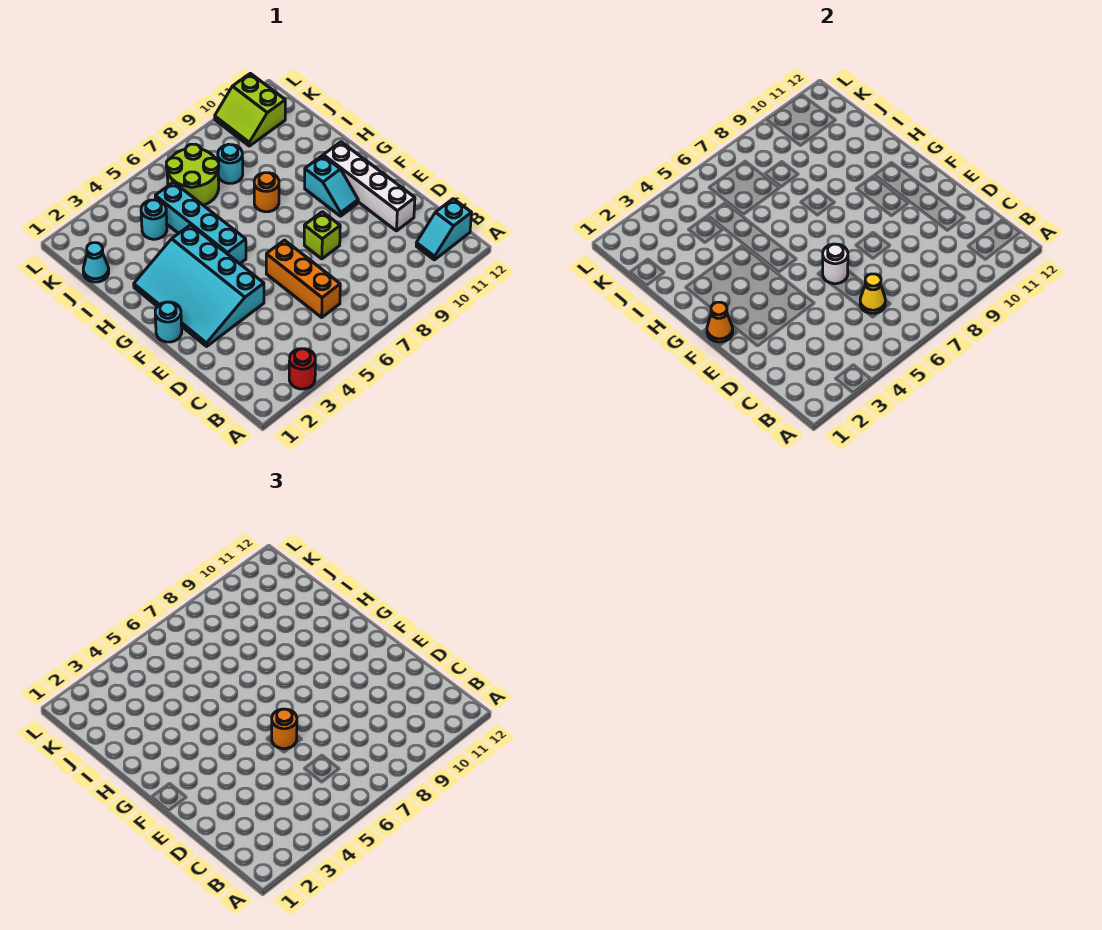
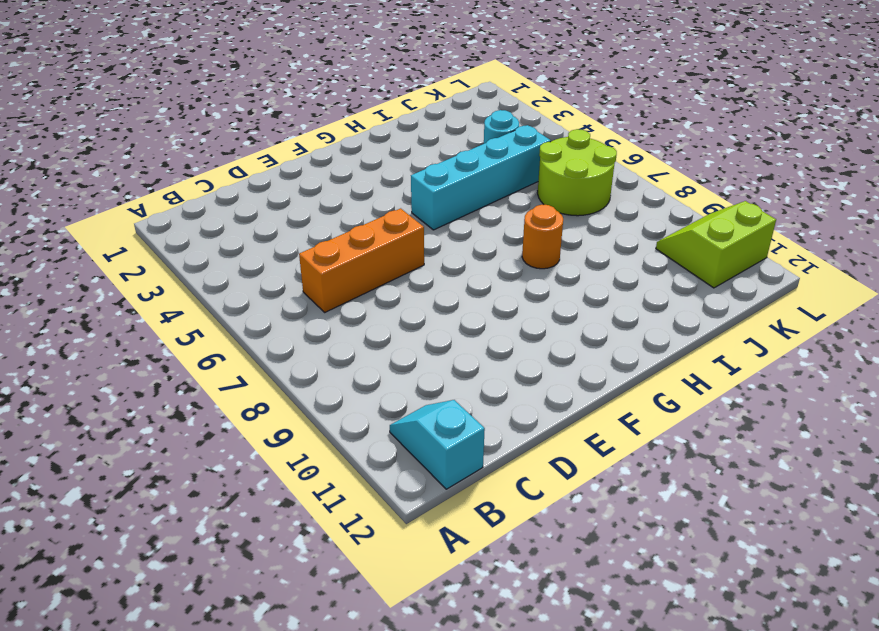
none -> red 1x1 round brick [289,349,315,389]
none -> white 1x4 brick [323,142,415,231]
none -> cyan 3x4 slope [134,225,264,346]

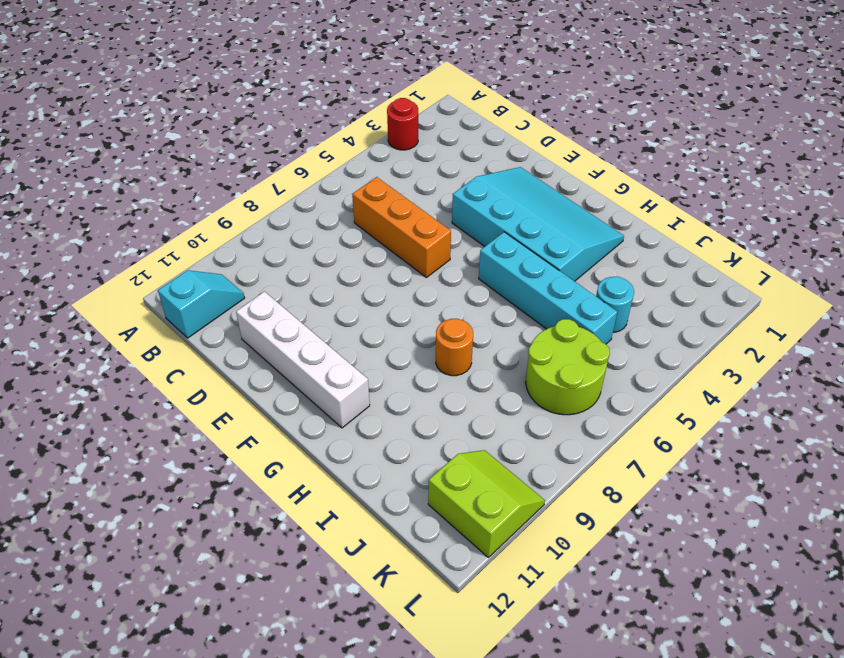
none -> lime 1x1 brick [304,212,340,259]
none -> cyan 1x1 round brick [155,302,182,342]
none -> cyan 1x2 slope [305,156,358,216]

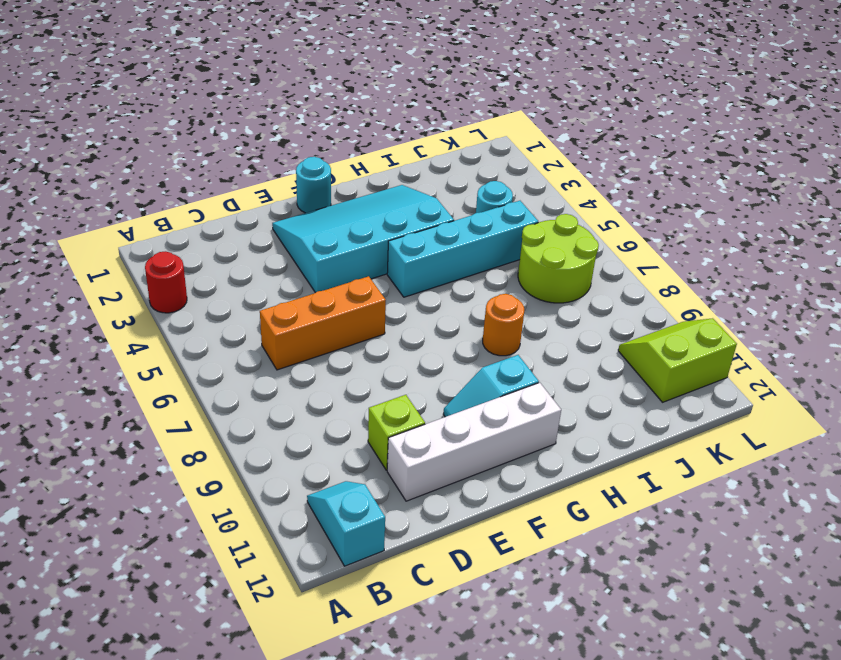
lime 1x1 brick [368,395,425,470] -> lime 1x1 brick moved to [304,212,340,259]
none -> cyan 1x1 cone [83,243,109,282]
none -> cyan 1x1 round brick [218,144,243,183]
none -> yellow 1x1 cone [860,274,885,313]

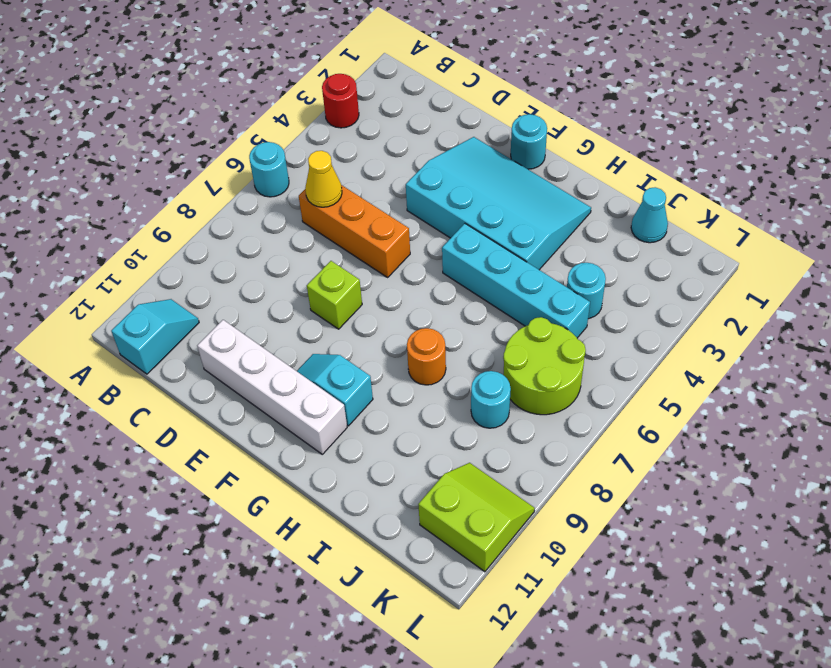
cyan 1x1 round brick [249,142,289,197] -> none
none -> white 1x1 round brick [823,244,848,284]
none -> orange 1x1 cone [707,302,733,342]
none -> orange 1x1 round brick [272,709,297,749]

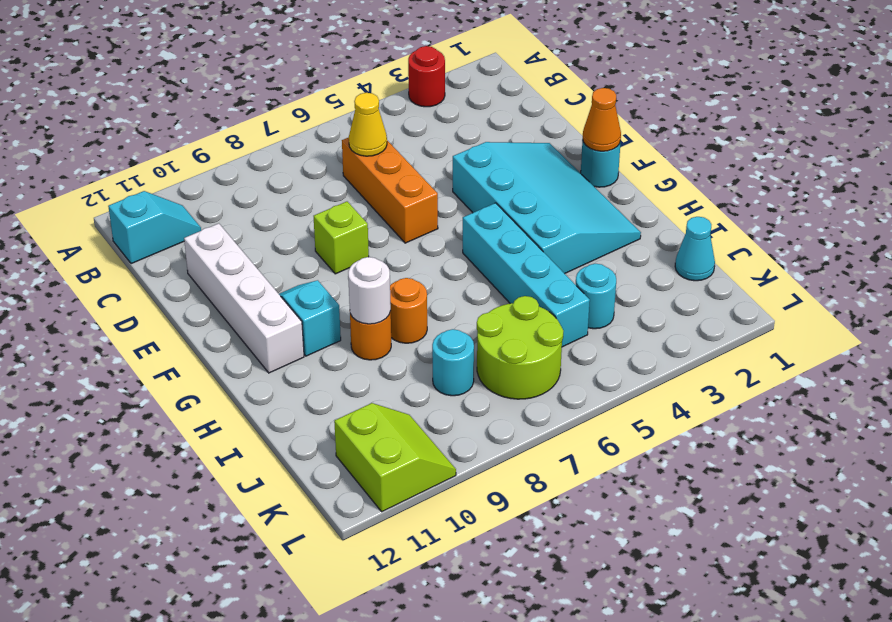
orange 1x1 round brick [350,311,391,360] -> orange 1x1 round brick moved to [272,709,297,749]
white 1x1 round brick [348,257,391,324] -> white 1x1 round brick moved to [823,244,848,284]

